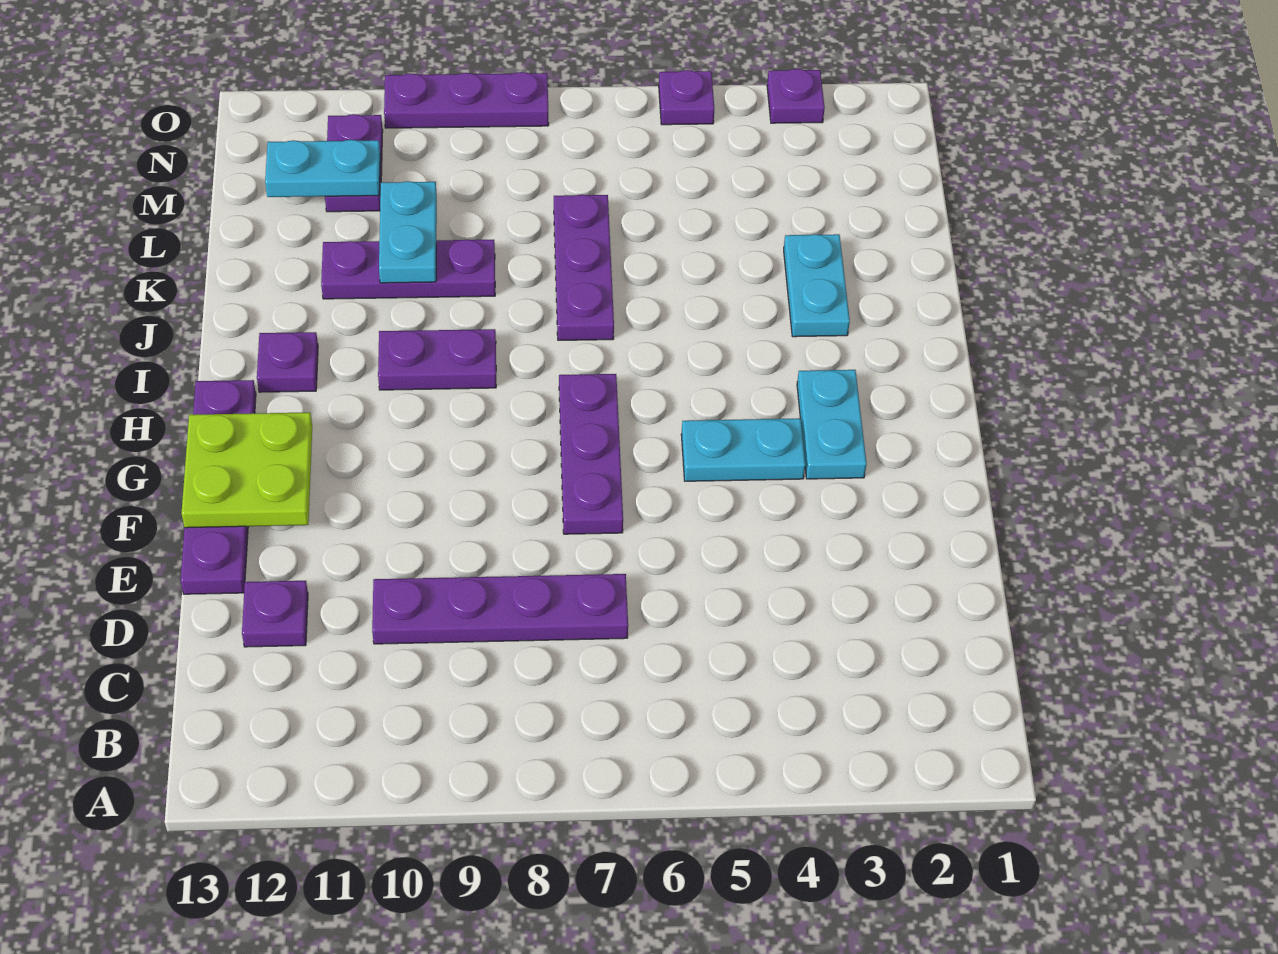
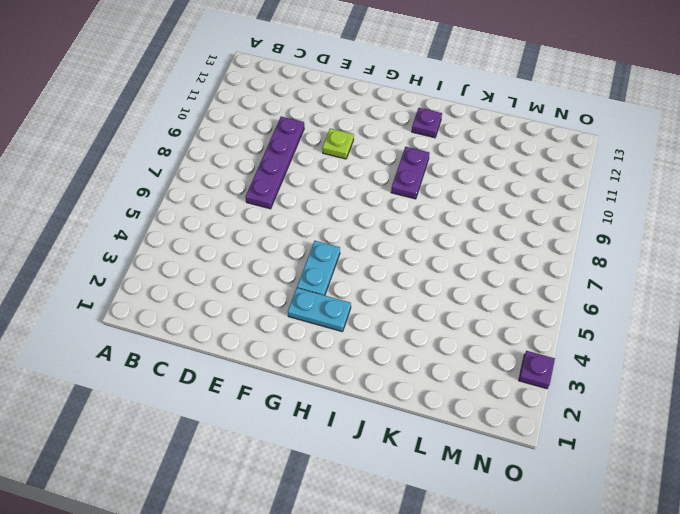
lime 1x1 plate [322,128,354,159] -> none
none -> purple 1x1 plate [242,581,308,647]
none -> purple 1x4 plate [181,380,256,594]
none -> purple 1x3 plate [559,374,623,534]

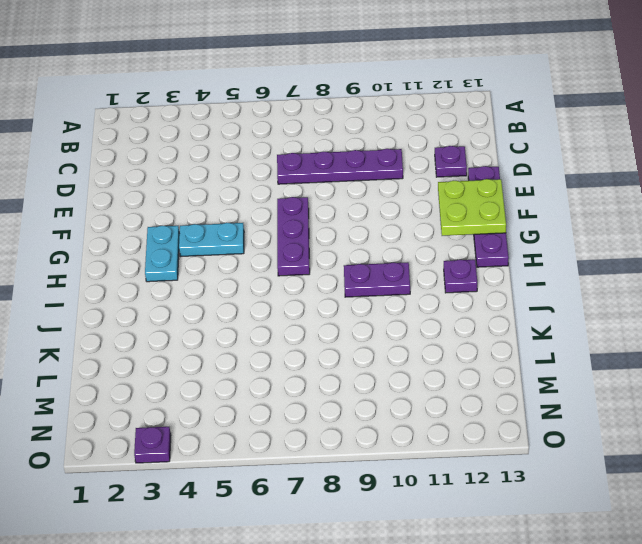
none -> cyan 1x2 plate [784,234,850,337]
none -> purple 1x3 plate [554,195,614,340]
none -> purple 1x3 plate [321,240,495,299]

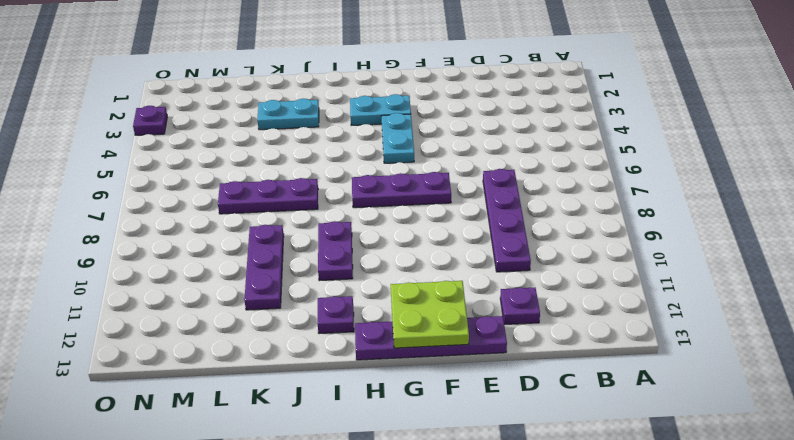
none -> purple 1x2 plate [325,114,383,212]
none -> purple 1x1 plate [659,70,714,125]
none -> purple 1x3 plate [384,72,549,128]

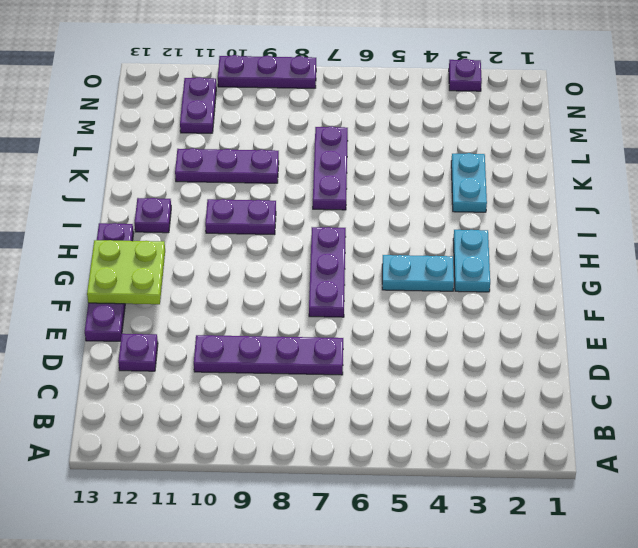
none -> purple 1x1 plate [659,70,714,125]
none -> cyan 1x2 plate [379,181,437,283]
none -> cyan 1x2 plate [265,140,380,197]

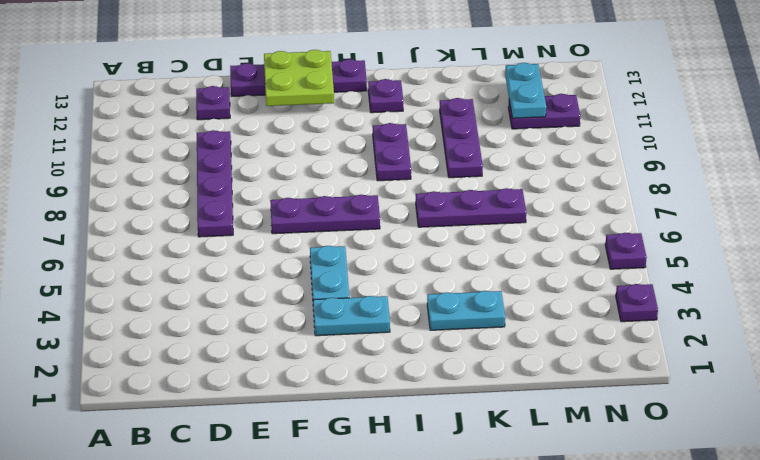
none -> purple 1x3 plate [384,72,549,128]
none -> cyan 1x2 plate [379,181,437,283]

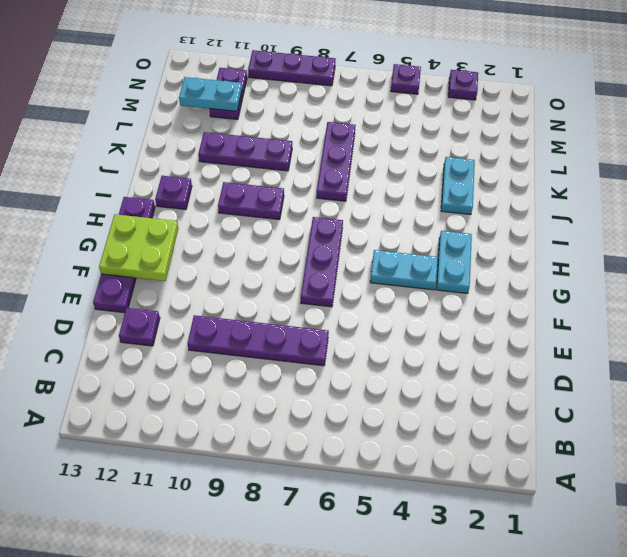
none -> cyan 1x2 plate [379,181,437,283]

